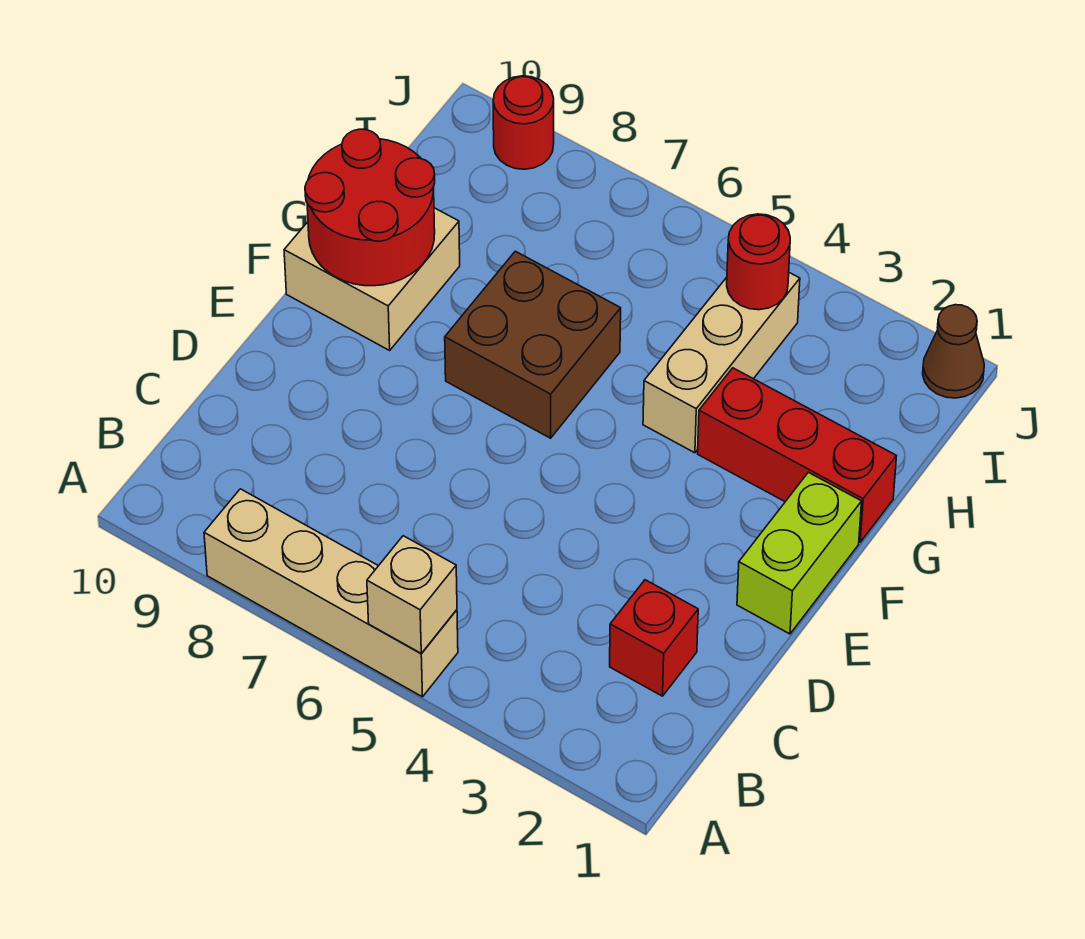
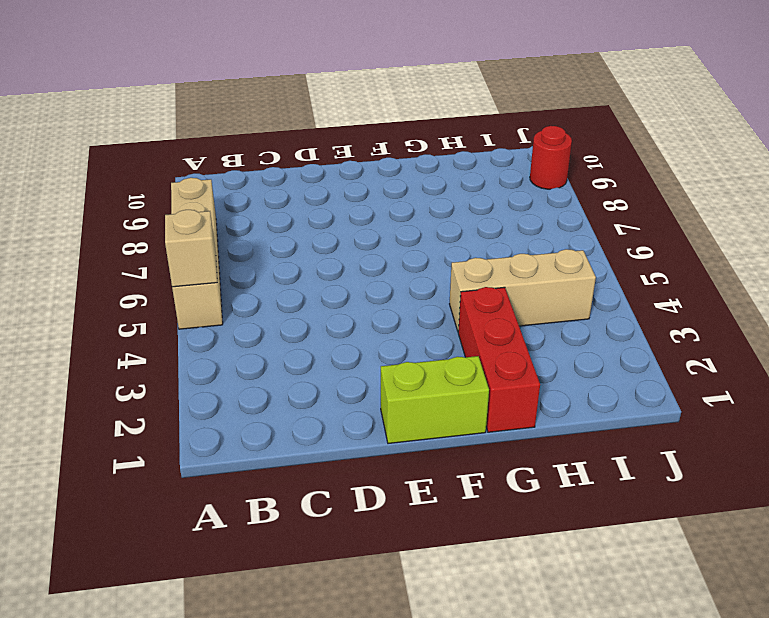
none -> red 1x1 brick [610,580,698,696]
none -> brown 2x2 brick [445,251,621,438]
none -> tan 2x2 brick [284,208,460,350]

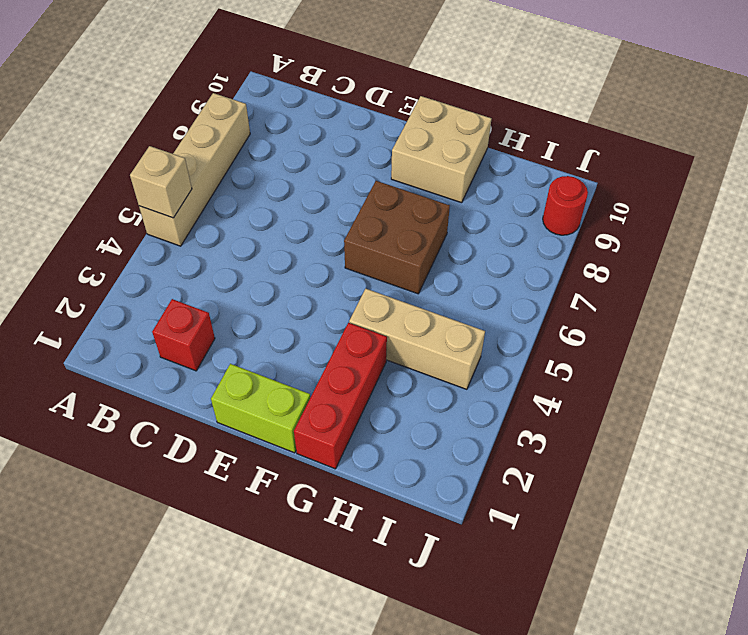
none -> brown 1x1 cone [923,305,984,398]
none -> red 2x2 round brick [305,129,435,286]
none -> red 1x1 round brick [727,214,790,310]

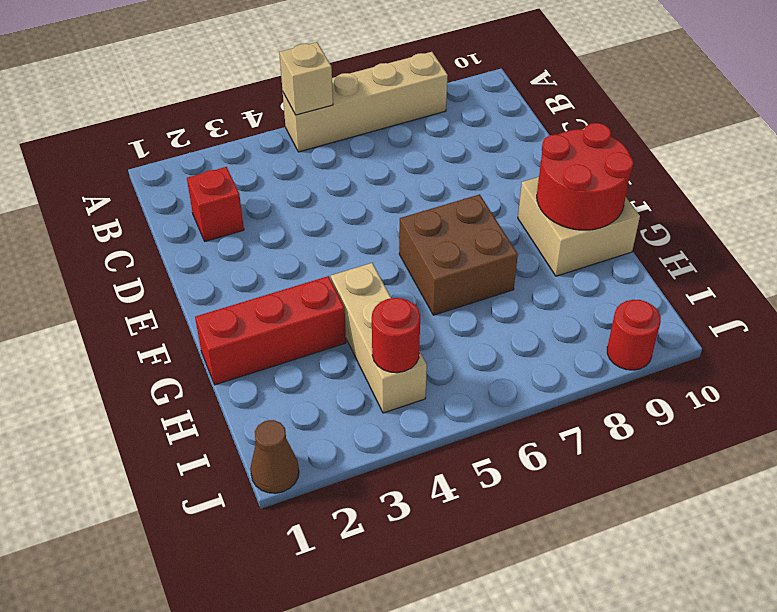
none -> lime 1x2 brick [737,472,862,634]

